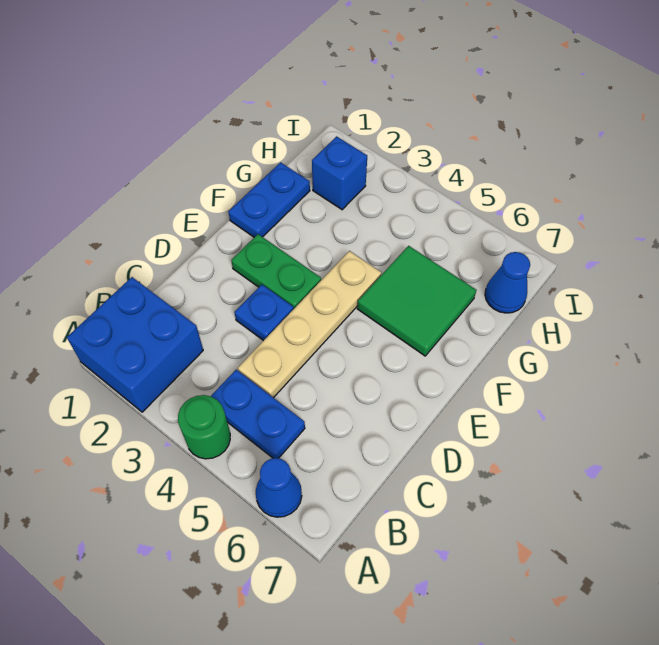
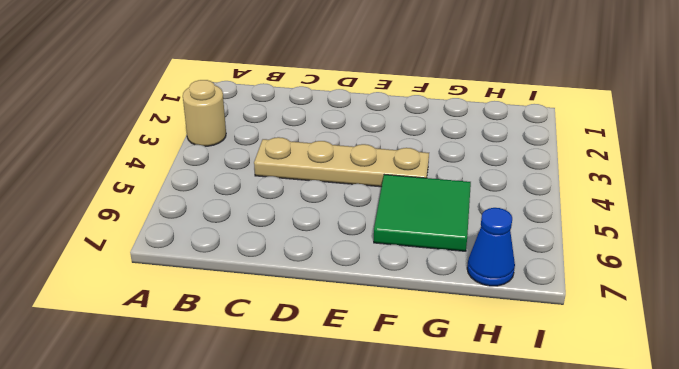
tan 1x1 round brick [183,80,226,146] -> none
none -> blue 2x2 brick [67,277,203,412]
none -> green 1x1 round brick [178,395,230,459]

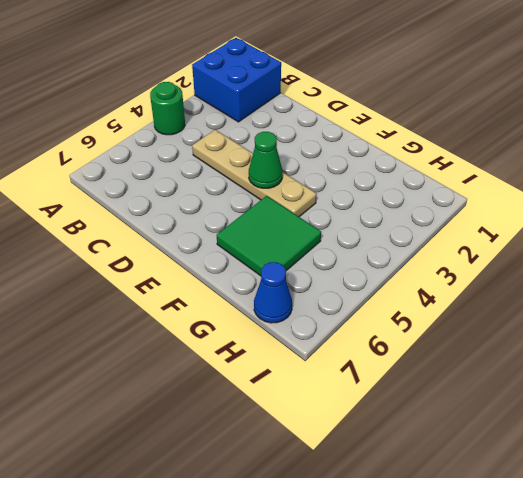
green 1x1 cone [249,132,282,188] -> none
none -> blue 1x1 cone [256,458,302,517]
none -> blue 1x2 plate [211,370,305,458]

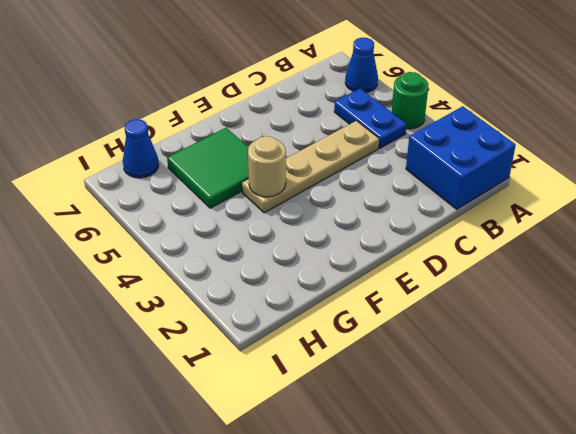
tan 1x1 round brick [248,136,286,197] -> none
none -> blue 1x1 plate [234,285,293,341]
none -> green 1x2 plate [231,234,321,309]

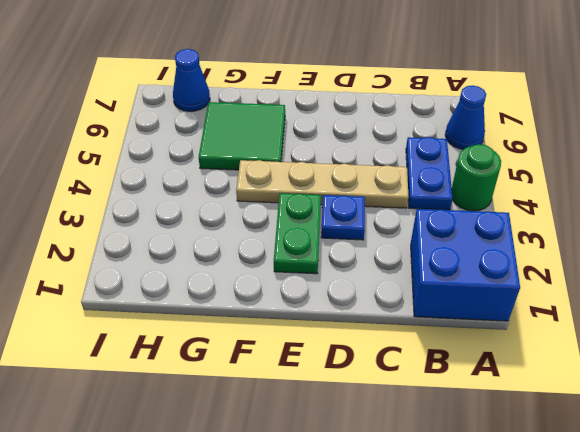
none -> blue 1x2 plate [228,162,310,237]
none -> blue 1x1 brick [312,136,367,210]

